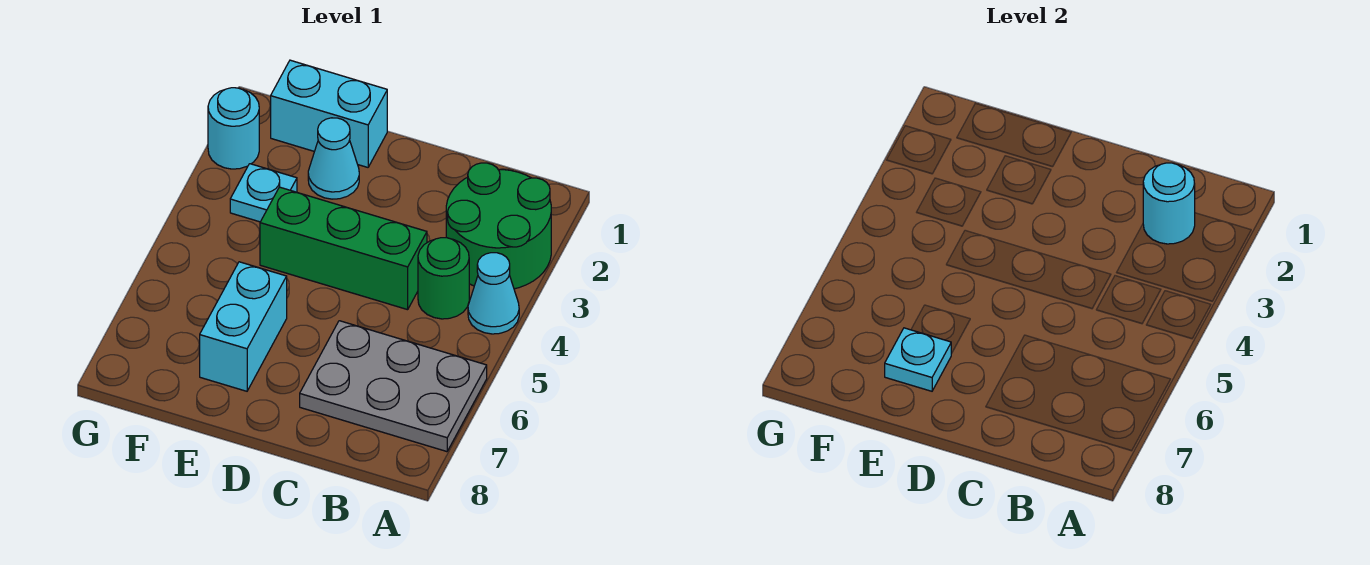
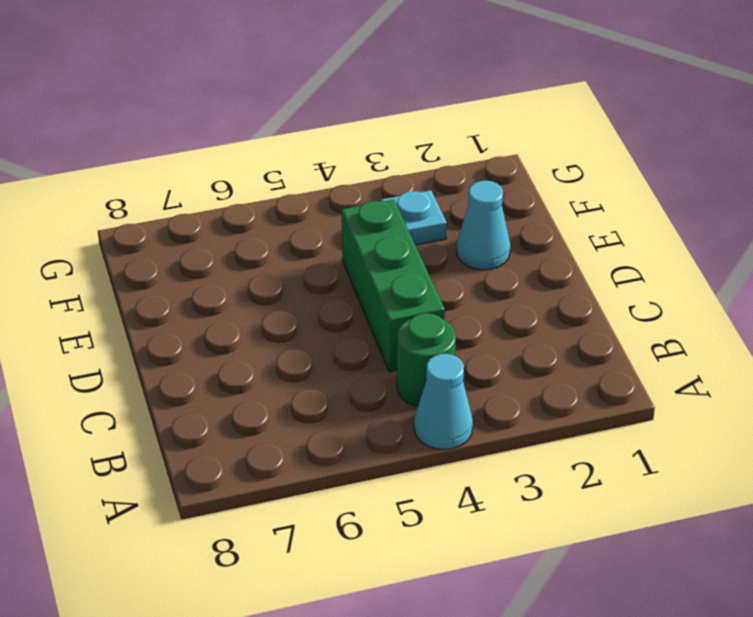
none -> green 2x2 round brick [446,163,551,289]
none -> grey 2x3 plate [300,321,487,452]
none -> cyan 1x2 brick [271,60,387,167]

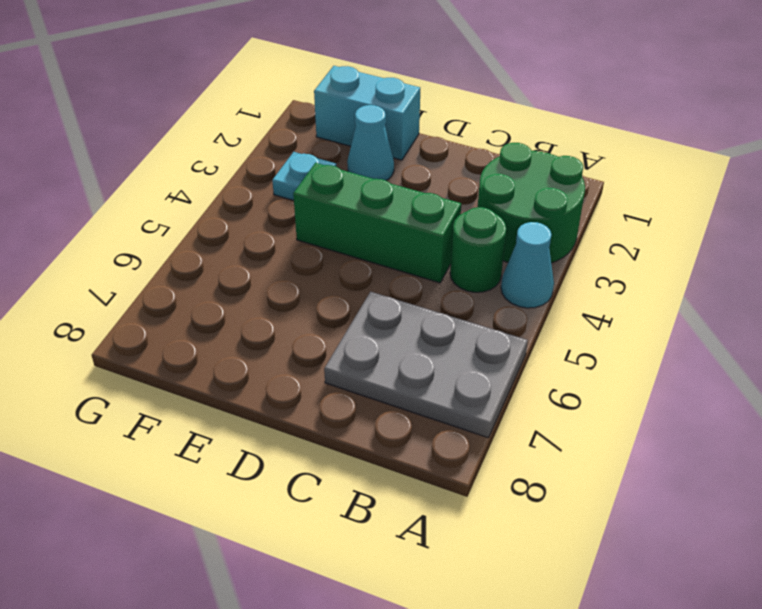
none -> cyan 1x2 brick [200,262,287,391]
none -> cyan 1x1 round brick [208,88,259,169]
none -> cyan 1x1 round brick [1143,163,1195,244]

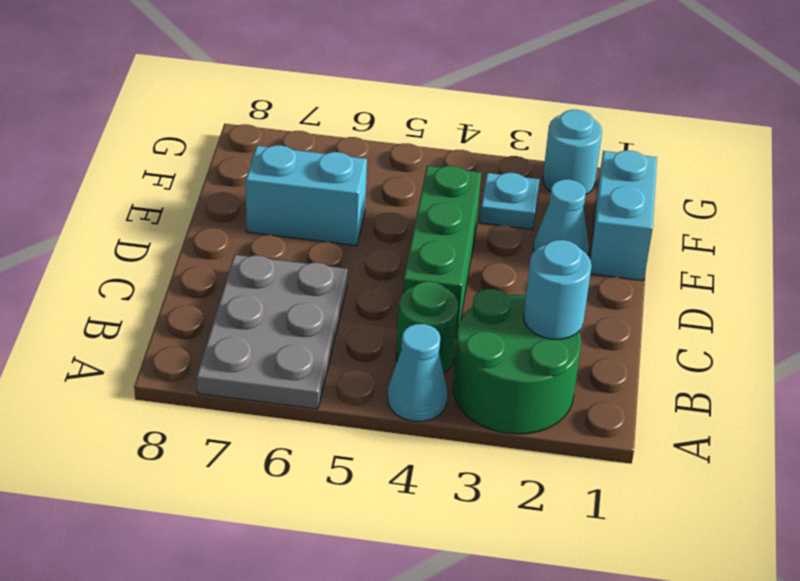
none -> cyan 1x1 plate [885,328,952,391]

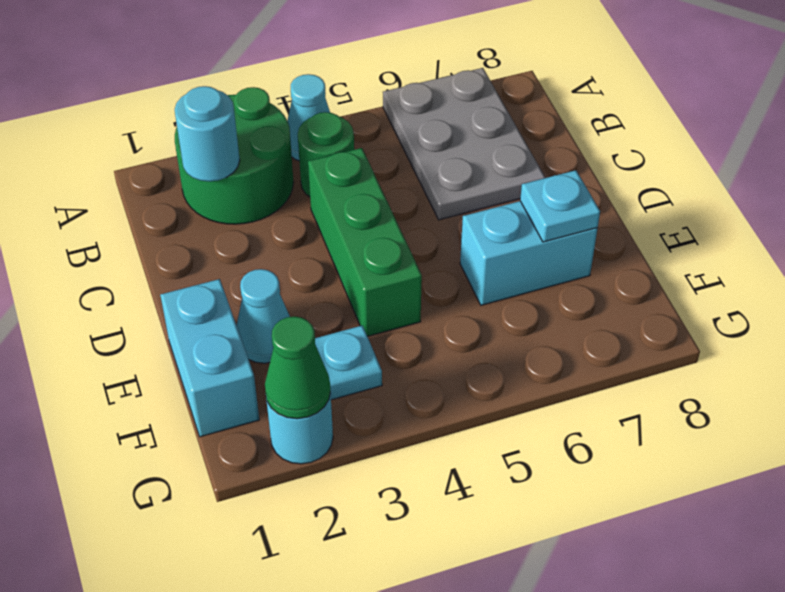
green 1x1 cone [265,316,330,419] -> none

